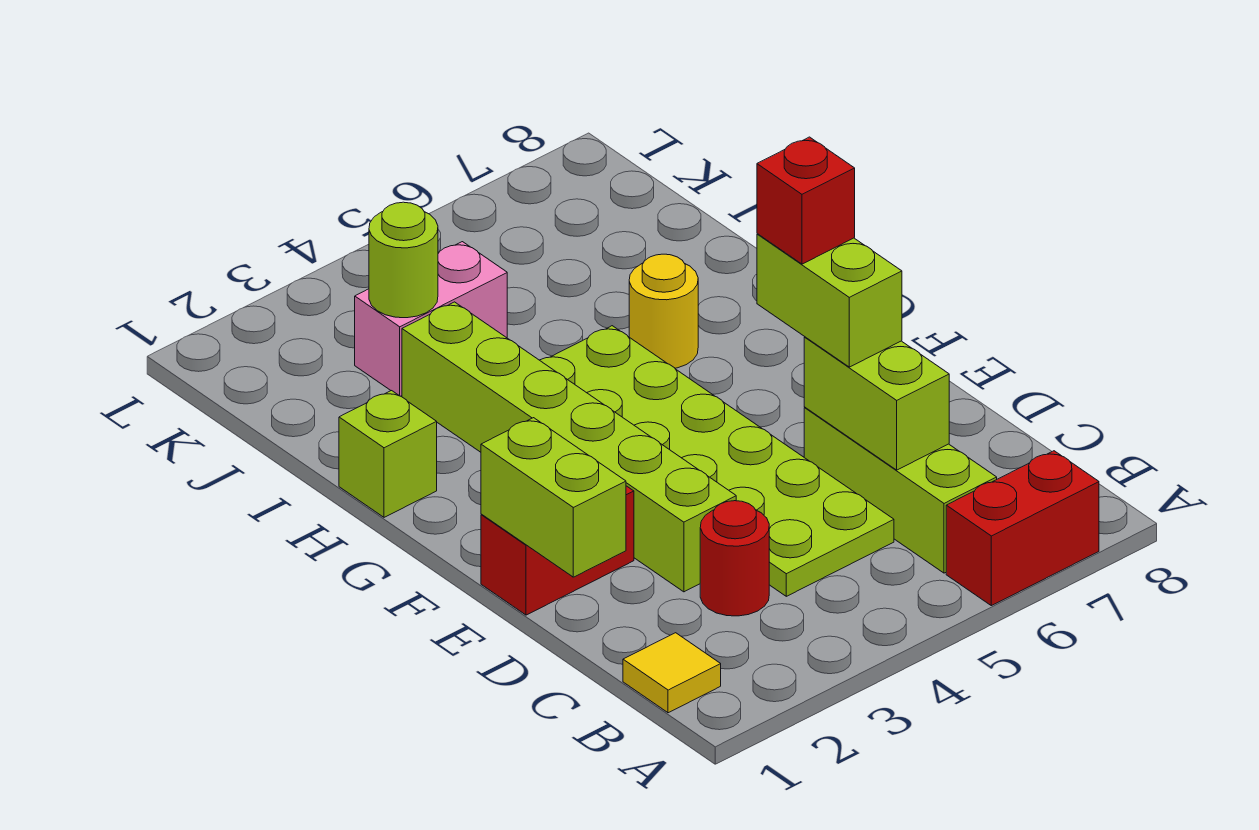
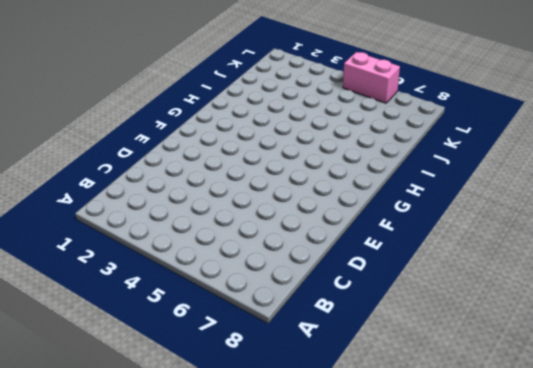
pink 1x2 brick [343,52,400,103] -> pink 1x2 brick moved to [355,242,507,396]
none -> red 1x2 brick [946,451,1099,606]
none -> yellow 1x1 tile [623,633,721,713]
none -> lime 1x3 brick [804,408,997,573]

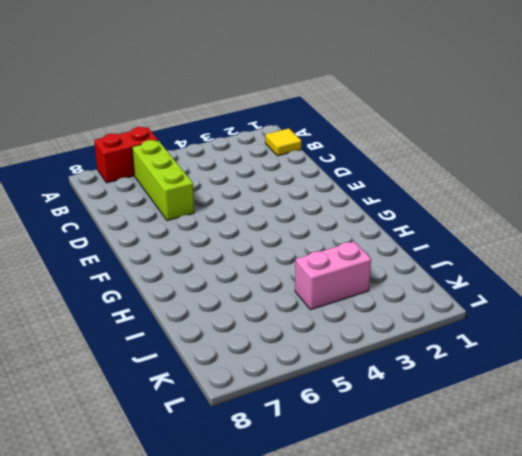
none -> red 1x1 round brick [700,501,769,616]
none -> lime 2x6 plate [540,326,894,596]
none -> lime 1x6 brick [402,302,736,592]

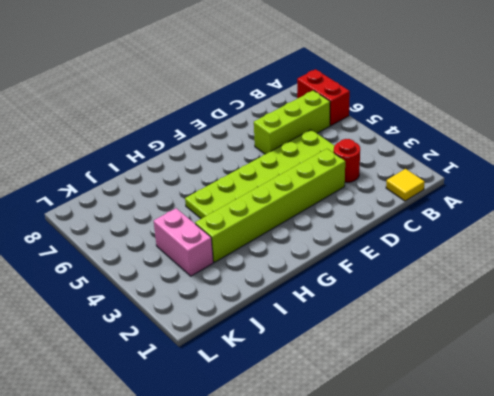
none -> red 1x2 brick [481,486,634,615]
none -> lime 1x1 brick [339,391,437,517]
none -> yellow 1x1 round brick [629,254,698,368]

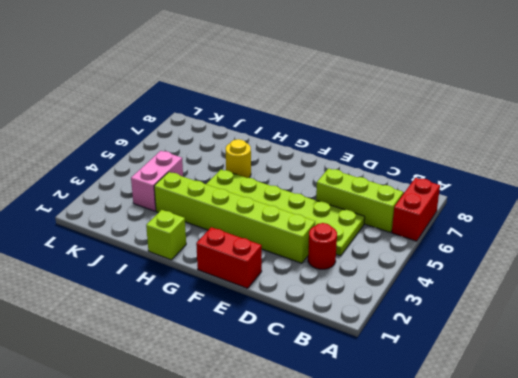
red 1x2 brick [196,227,262,288] -> red 1x2 brick turned to [481,486,634,615]
none -> yellow 1x1 tile [623,633,721,713]
none -> lime 1x2 brick [804,337,949,470]
none -> lime 1x2 brick [481,418,626,577]

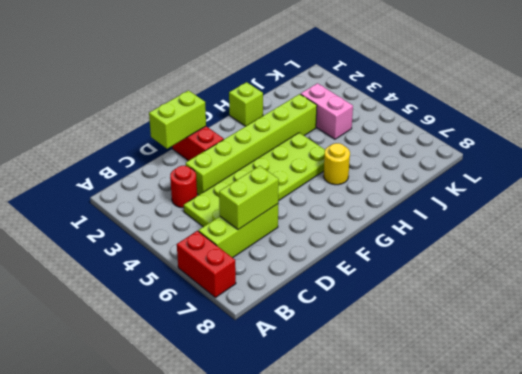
none -> yellow 1x1 tile [623,633,721,713]
none -> lime 1x1 round brick [369,202,438,318]
none -> lime 1x2 brick [757,234,902,367]

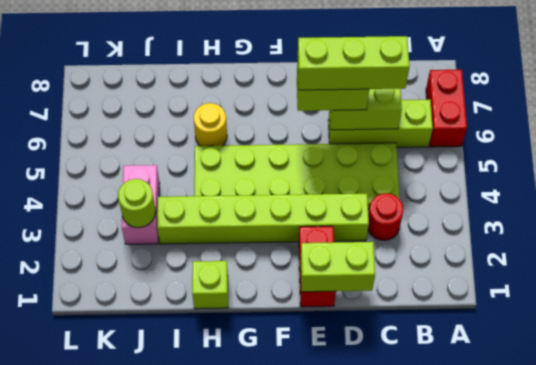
lime 1x3 brick [297,36,410,90] -> red 1x1 brick [757,137,855,264]
none -> yellow 1x1 tile [623,633,721,713]

